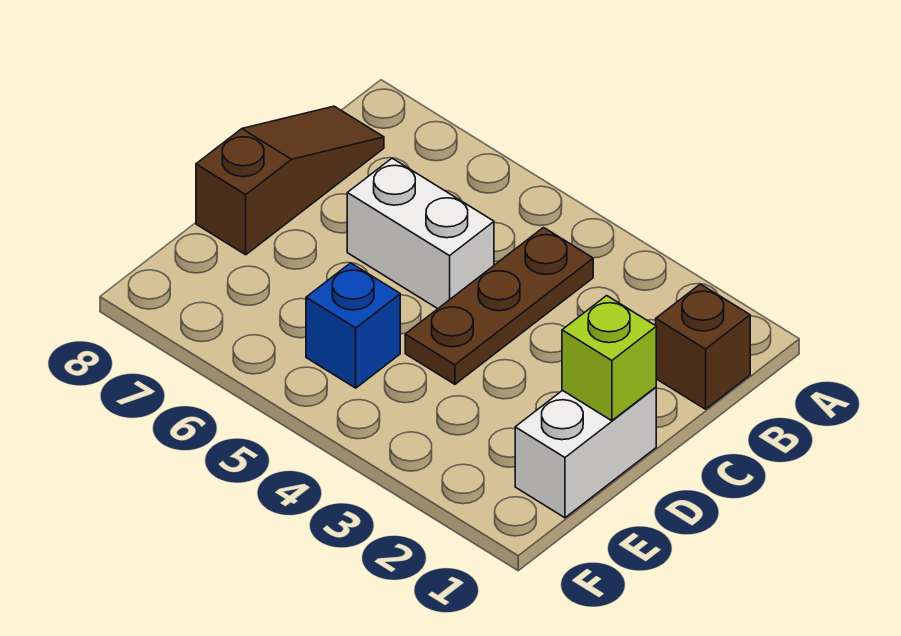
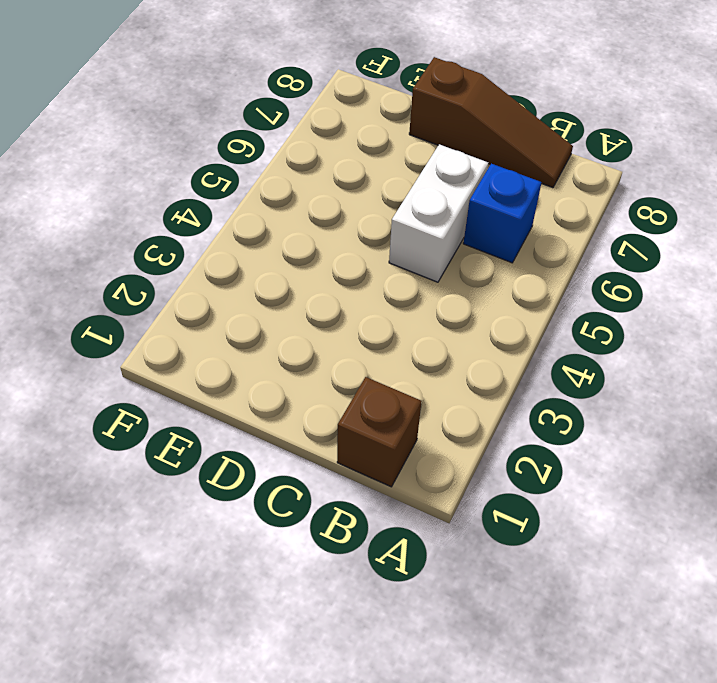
blue 1x1 brick [463,164,542,263] -> blue 1x1 brick moved to [306,263,400,388]
none -> brown 1x3 plate [405,228,593,384]
none -> white 1x2 brick [515,387,656,518]

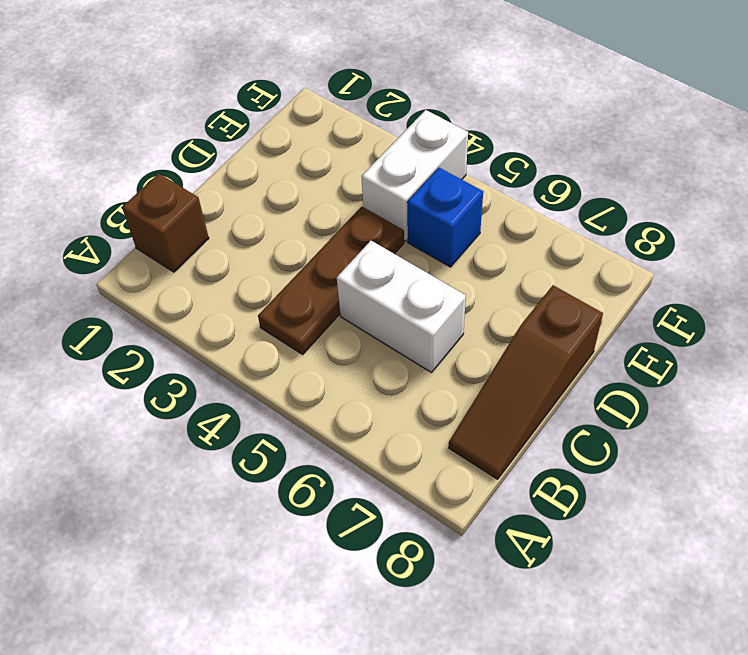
white 1x2 brick [362,110,468,241] -> white 1x2 brick moved to [515,387,656,518]
none -> lime 1x1 brick [562,296,656,421]

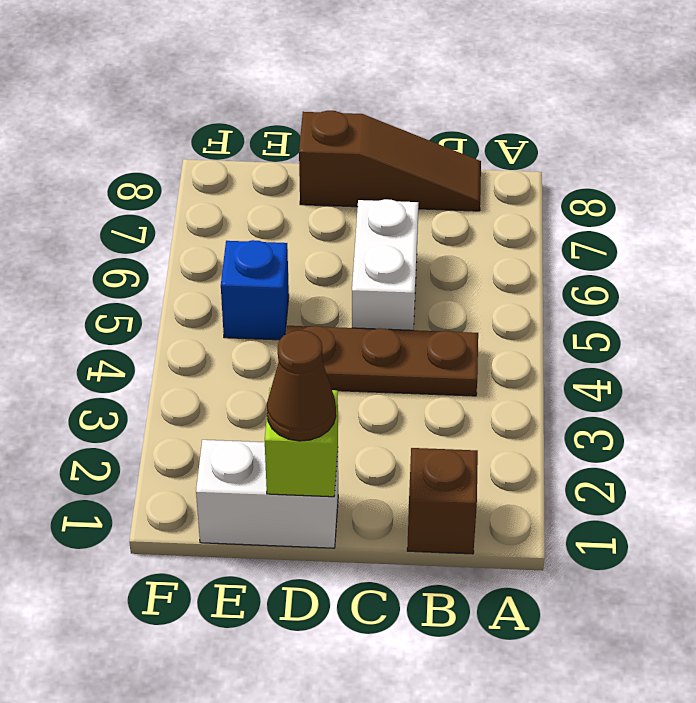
brown 1x1 cone [267,330,336,441] -> none

